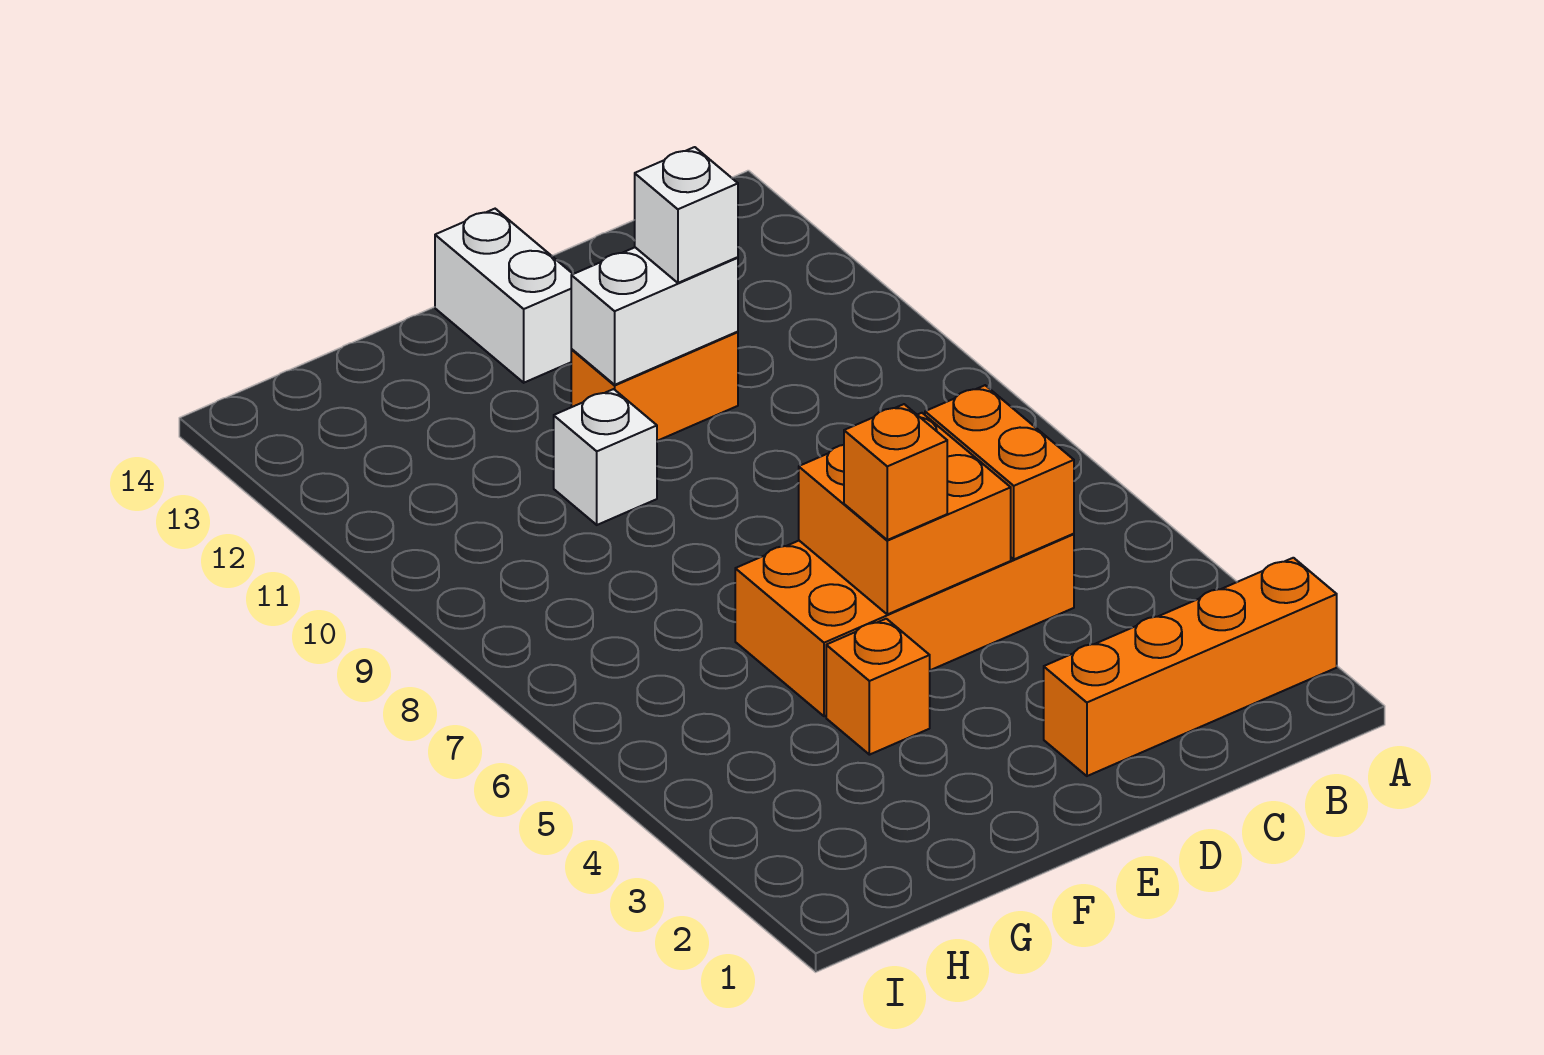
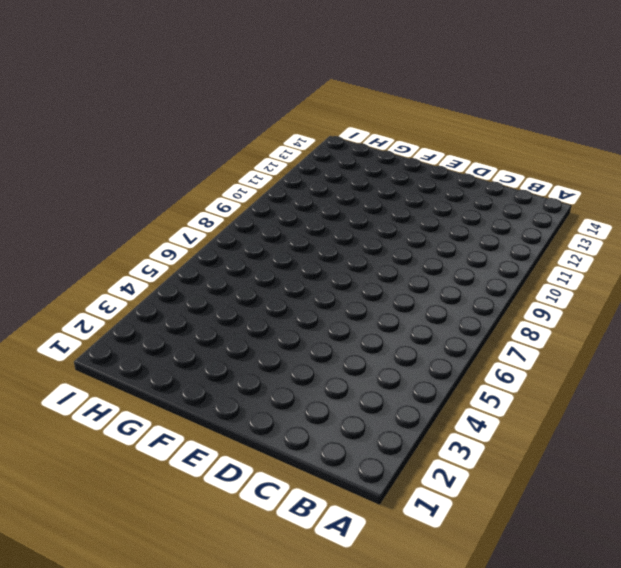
none -> orange 1x4 brick [1044,558,1337,776]
none -> orange 2x4 brick [735,534,1074,716]

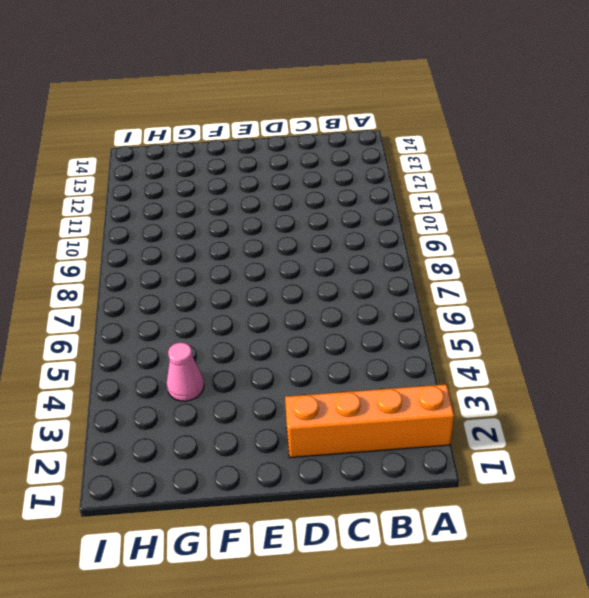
pink 1x1 cone [167,342,204,401] -> none
none -> orange 2x4 brick [735,534,1074,716]
none -> orange 1x2 brick [571,332,738,441]

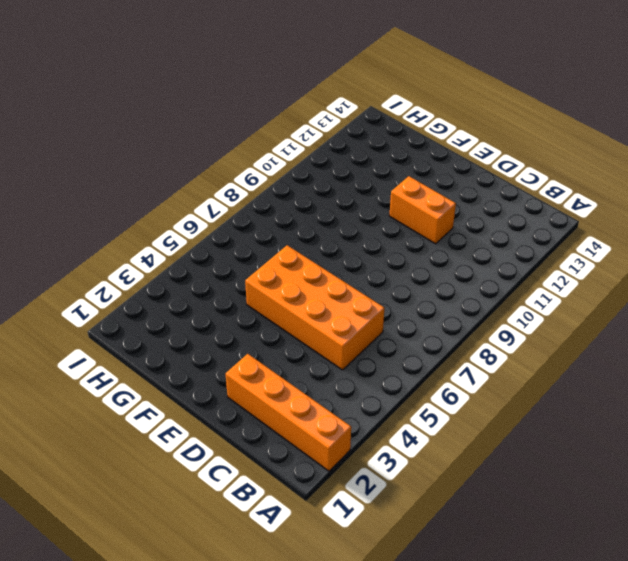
none -> white 1x2 brick [435,209,573,383]
none -> orange 1x1 brick [826,619,930,755]

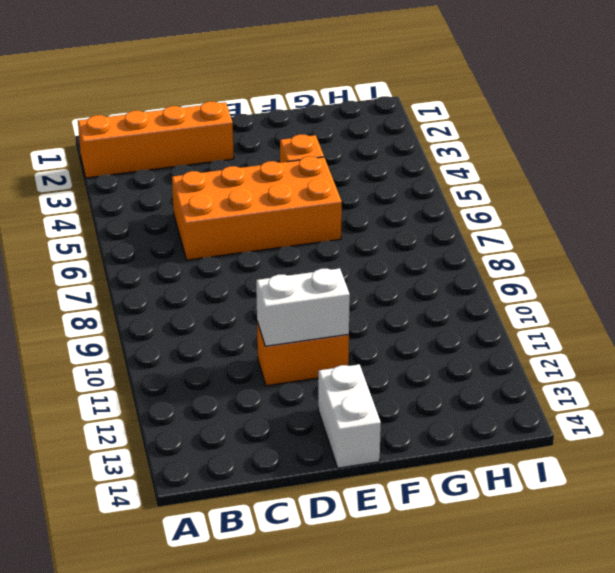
none -> white 1x1 brick [554,389,657,525]
none -> orange 1x2 brick [925,385,1074,559]

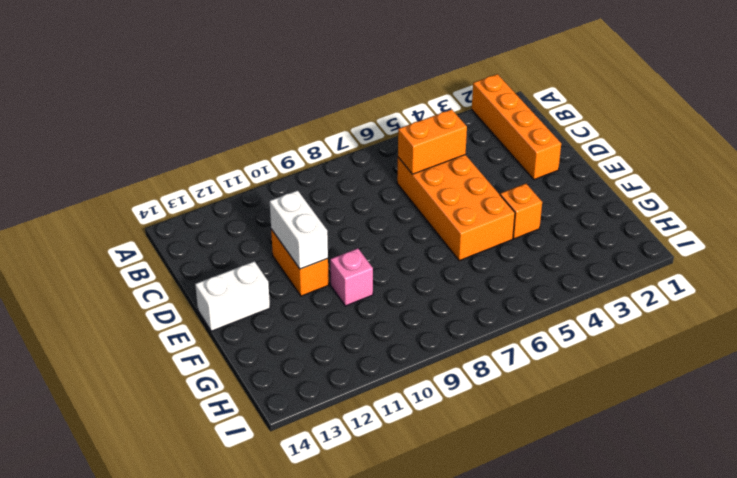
pink 1x1 brick [330,248,373,306] -> white 1x1 brick [554,389,657,525]
none -> orange 2x2 brick [799,413,1011,614]
none -> white 1x1 brick [635,147,738,283]

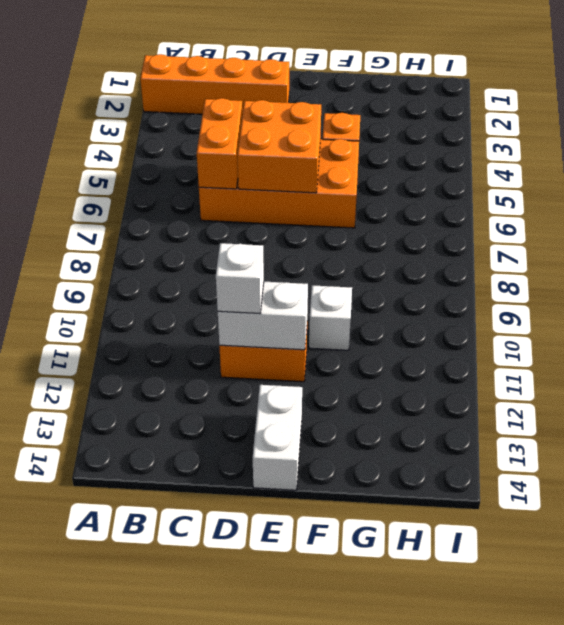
none -> orange 1x1 brick [844,404,947,540]

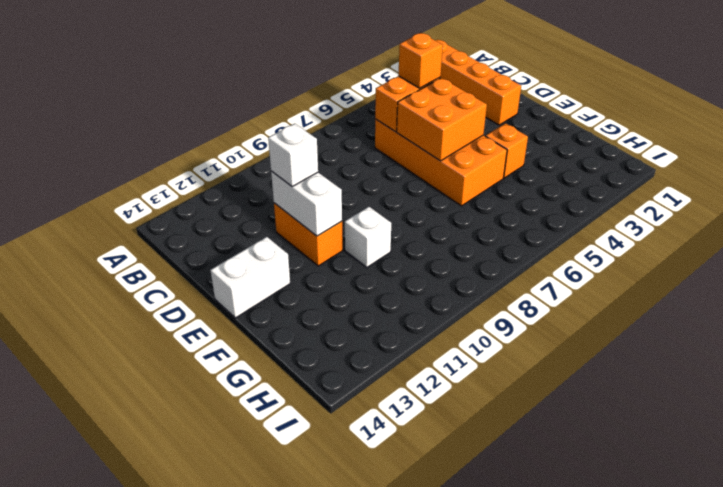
orange 1x1 brick [399,33,443,88] -> orange 1x1 brick moved to [844,404,947,540]

